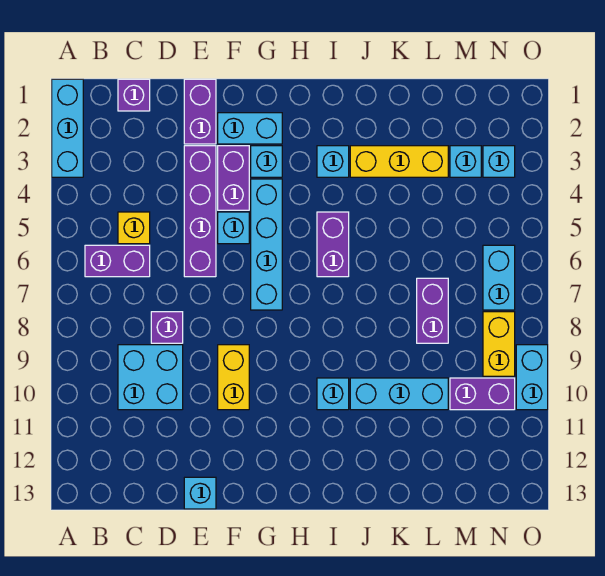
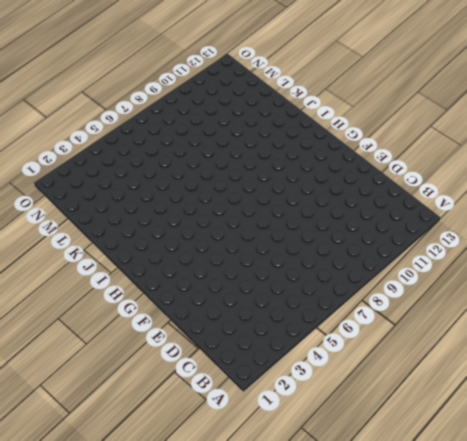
none -> cyan 1x3 brick [52,79,83,177]
none -> purple 1x2 brick [85,245,150,277]
none -> purple 1x1 brick [118,79,150,111]

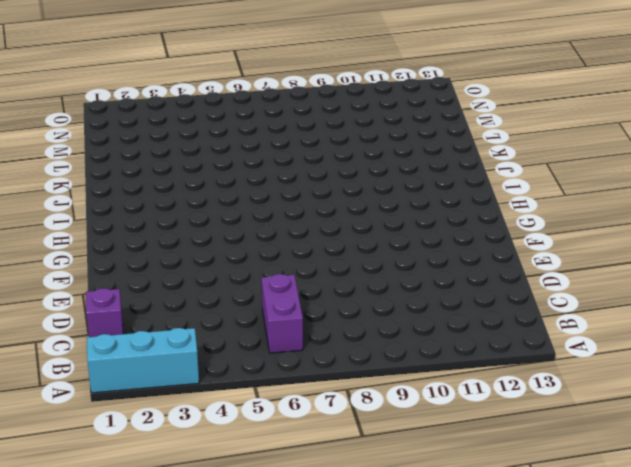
none -> yellow 1x1 brick [118,212,150,244]
none -> cyan 2x2 brick [118,345,183,410]
none -> purple 1x1 brick [151,312,183,343]

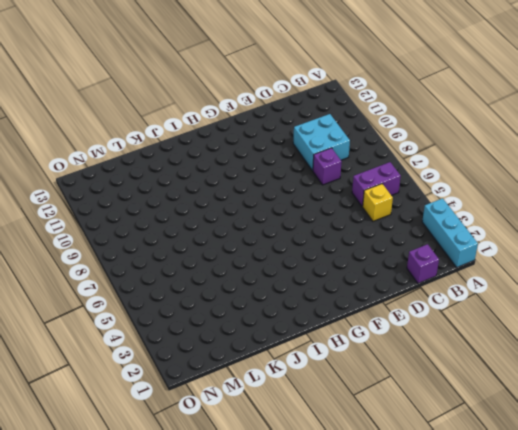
none -> purple 1x2 brick [184,79,216,144]
none -> purple 1x4 brick [184,146,216,277]
none -> cyan 1x1 brick [184,477,216,509]

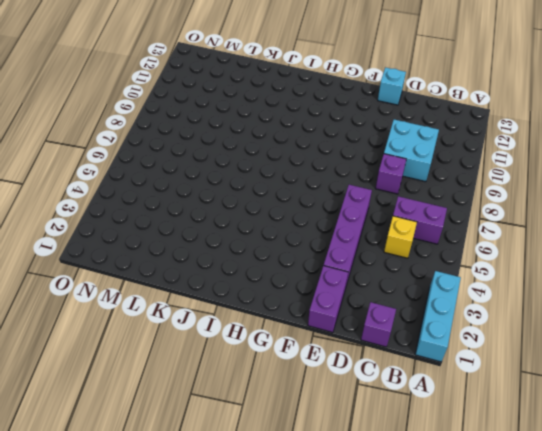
none -> cyan 1x2 brick [218,113,282,144]
none -> purple 1x2 brick [218,146,249,210]
none -> cyan 1x1 brick [218,212,249,244]

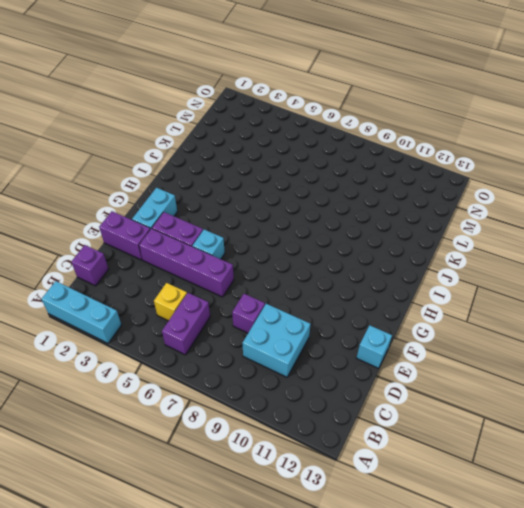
none -> yellow 1x2 brick [218,345,249,410]
none -> cyan 1x1 brick [251,146,282,177]
none -> cyan 1x4 brick [251,179,282,310]

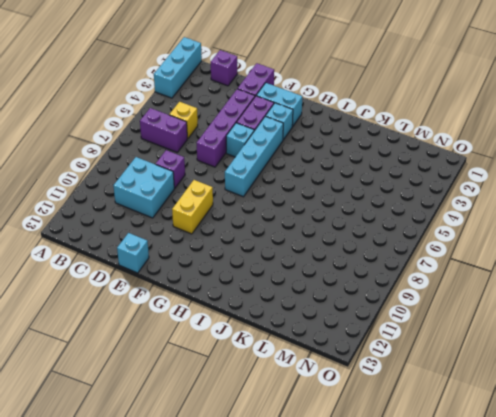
none -> cyan 1x1 brick [317,146,349,177]
none -> purple 1x2 brick [317,212,349,277]
none -> cyan 1x1 brick [317,378,349,410]

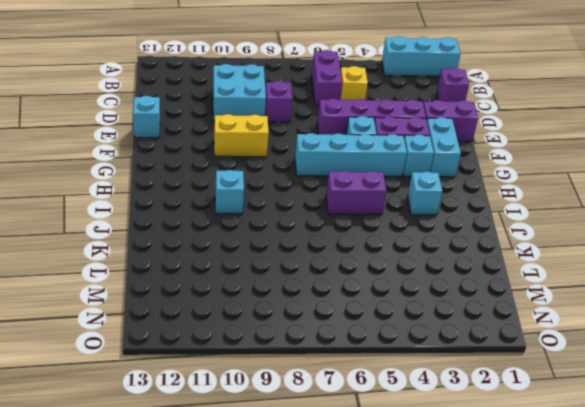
none -> yellow 1x3 brick [350,146,448,177]
none -> cyan 1x3 brick [350,378,448,410]
none -> purple 1x2 brick [417,278,448,343]

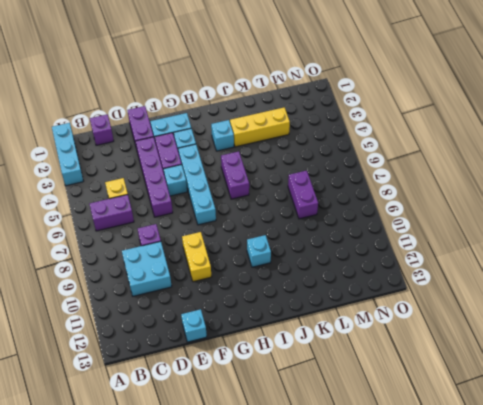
none -> cyan 1x3 brick [350,378,448,410]
none -> cyan 1x1 brick [450,146,481,177]
none -> purple 1x2 brick [450,378,515,410]

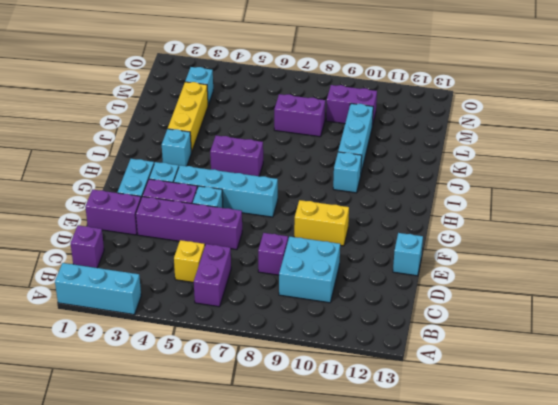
purple 1x2 brick [326,85,377,126] -> purple 1x2 brick turned to [450,378,515,410]
none -> cyan 1x1 brick [483,146,515,177]
none -> cyan 1x2 brick [483,245,515,310]
none -> yellow 1x2 brick [483,312,515,376]

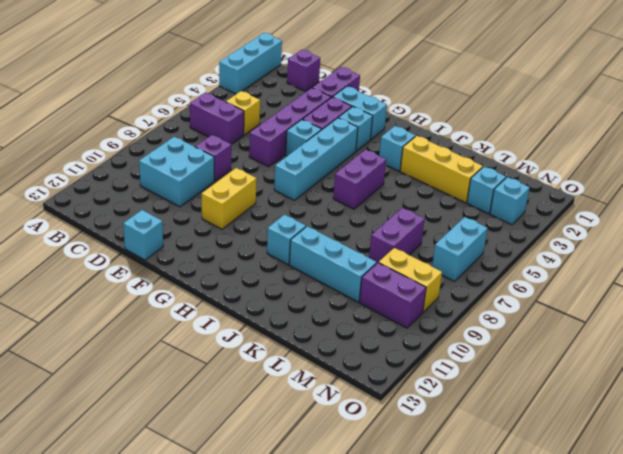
yellow 1x2 brick [379,248,442,312] -> yellow 1x2 brick turned to [483,312,515,376]
none -> cyan 1x2 brick [516,345,548,410]

